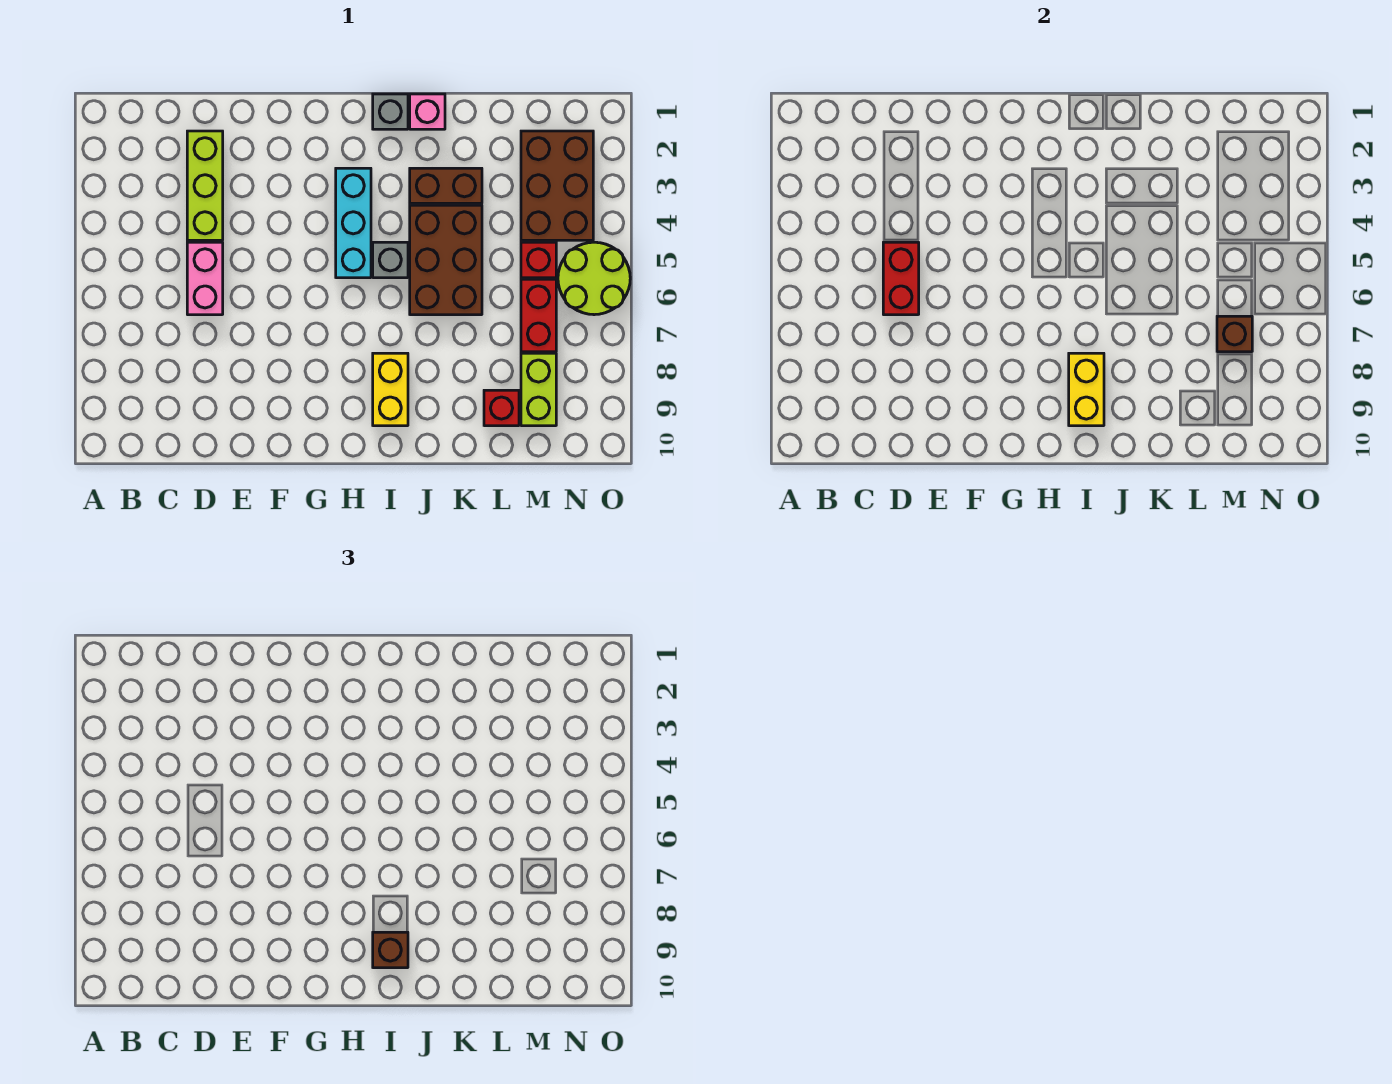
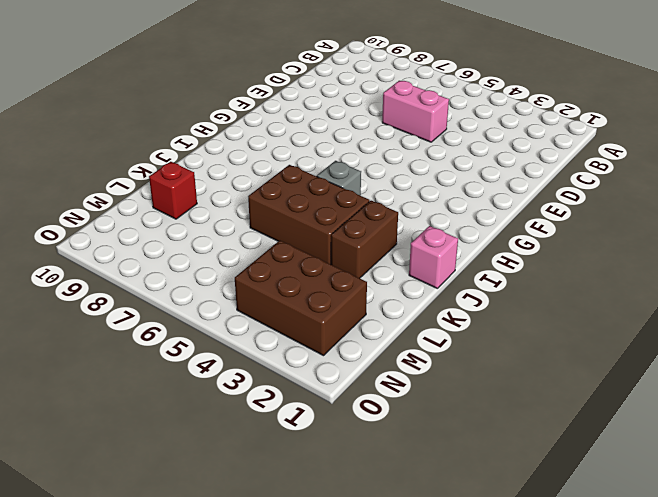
none -> lime 1x3 brick [187,131,223,240]
none -> cyan 1x3 brick [336,168,371,278]
none -> grey 1x1 brick [373,94,408,129]

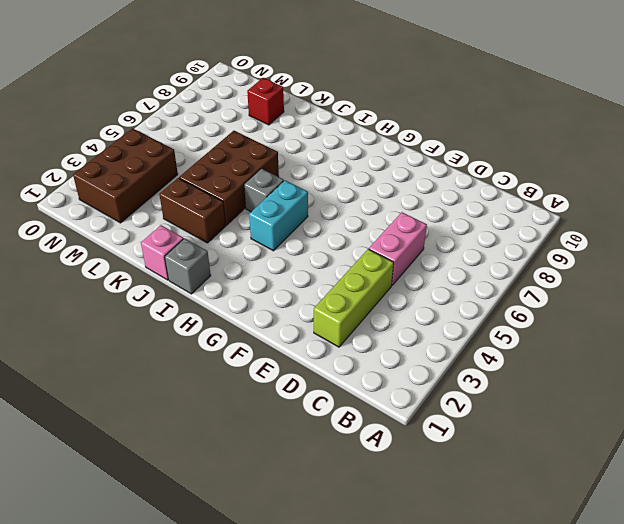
cyan 1x2 brick [249,180,308,251] -> cyan 1x3 brick [336,168,371,278]
none -> yellow 1x2 brick [373,353,408,426]
none -> red 1x1 brick [521,242,556,278]
none -> red 1x2 brick [521,279,556,352]

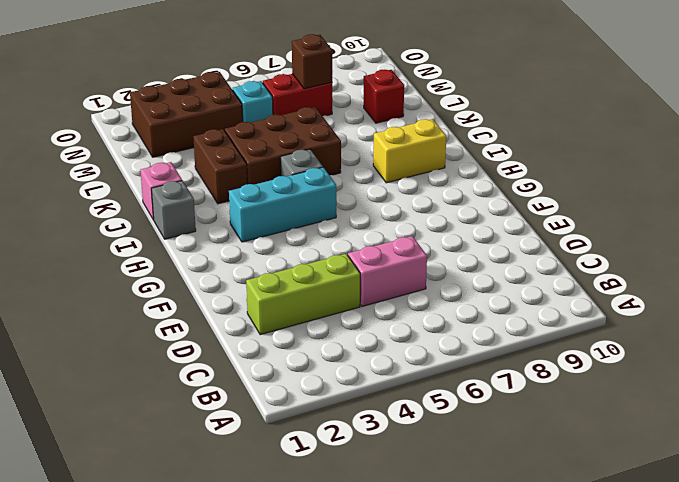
cyan 1x1 brick [232,81,273,123] -> red 1x1 brick [521,242,556,278]
none -> lime 1x2 brick [521,353,556,426]
none -> lime 2x2 round brick [558,242,630,315]
none -> red 1x2 brick [883,242,919,315]

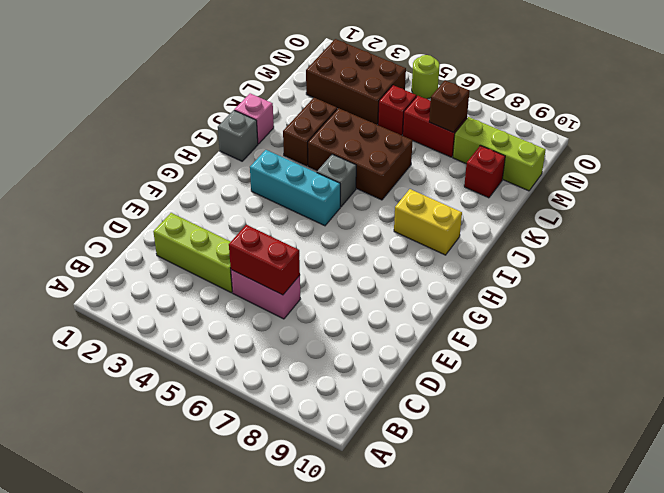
lime 1x3 brick [453,117,546,191] -> lime 1x2 brick [521,353,556,426]
lime 1x1 round brick [412,55,440,99] -> lime 2x2 round brick [558,242,630,315]
none -> yellow 1x2 brick [1069,353,1104,426]
none -> brown 1x1 brick [373,932,408,968]

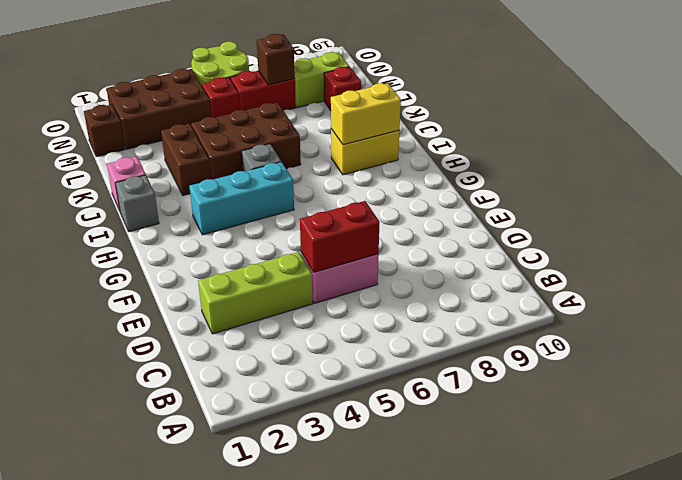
brown 1x1 brick [84,105,125,157] -> brown 1x1 brick moved to [373,932,408,968]

